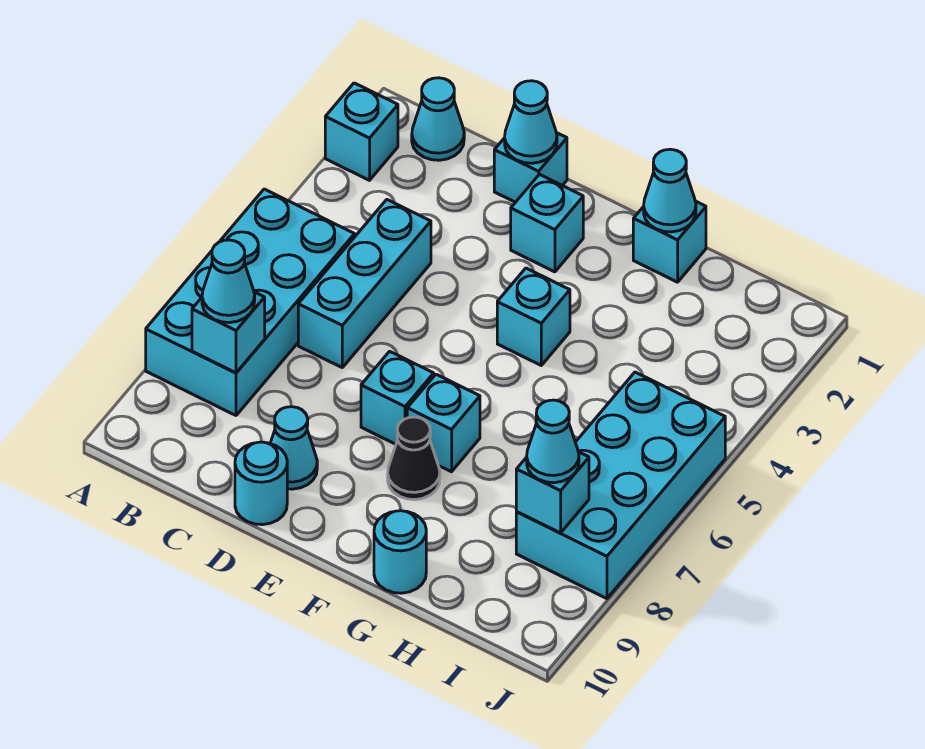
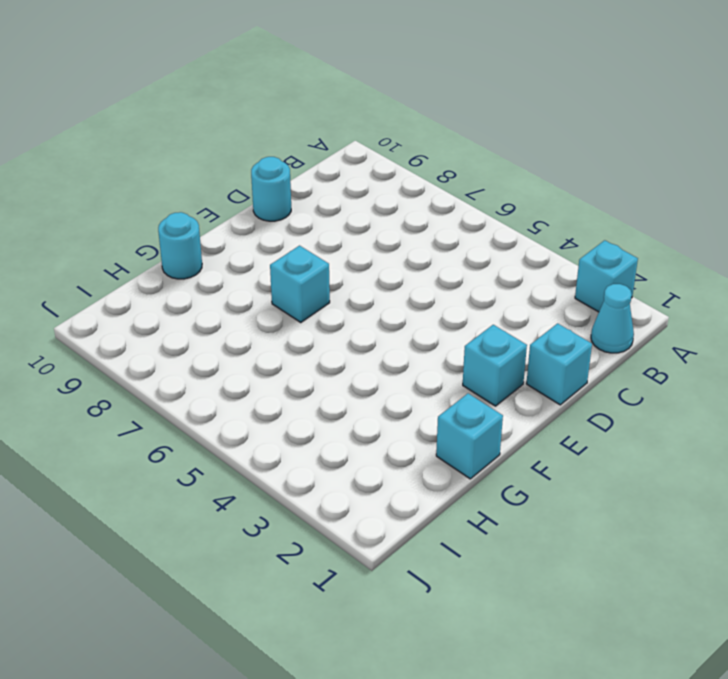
none -> cyan 2x4 brick [146,189,355,415]
none -> cyan 1x3 brick [298,200,431,367]
none -> cyan 1x1 cone [270,407,317,489]

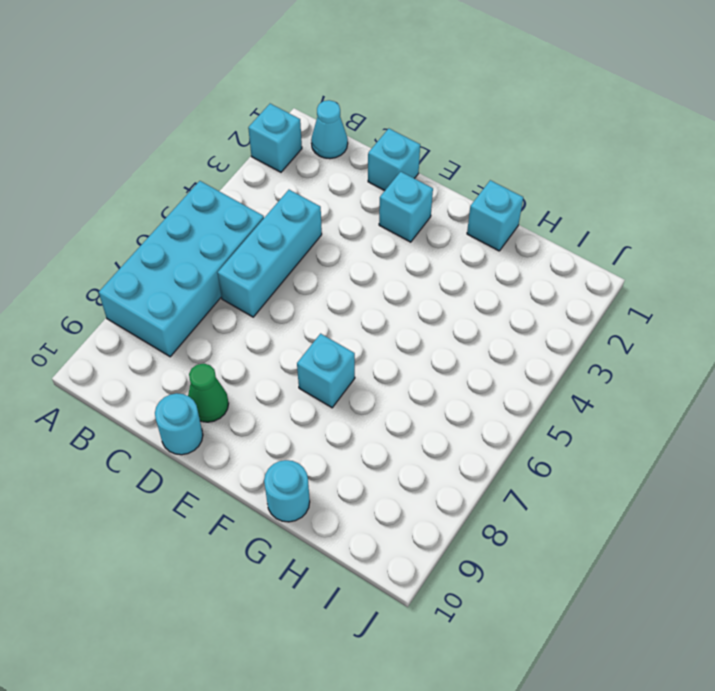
green 1x1 cone [188,363,229,422] -> cyan 1x1 cone [270,407,317,489]
none -> cyan 1x1 brick [361,351,434,444]
none -> cyan 1x1 brick [497,268,570,365]
none -> black 1x1 cone [388,417,440,500]

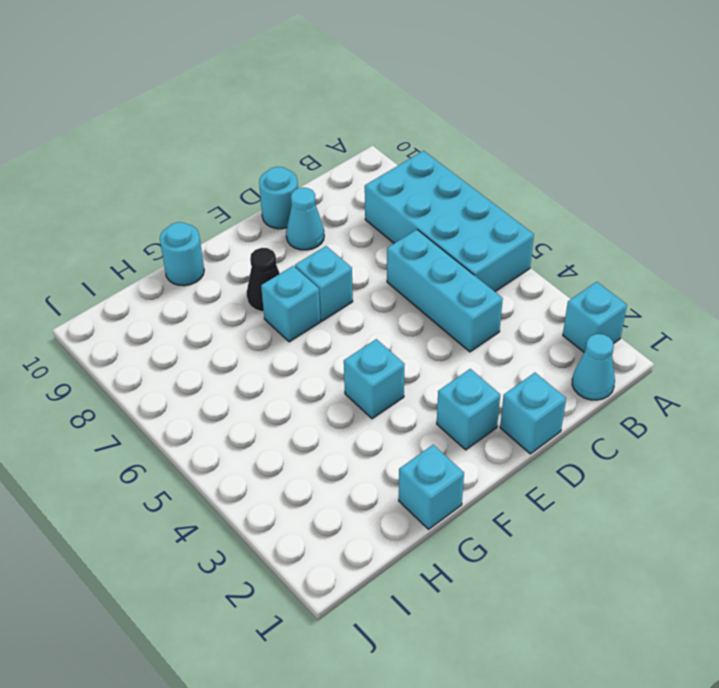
none -> cyan 2x4 brick [516,372,725,599]
none -> cyan 1x1 brick [192,292,265,373]
none -> cyan 1x1 cone [505,81,557,163]

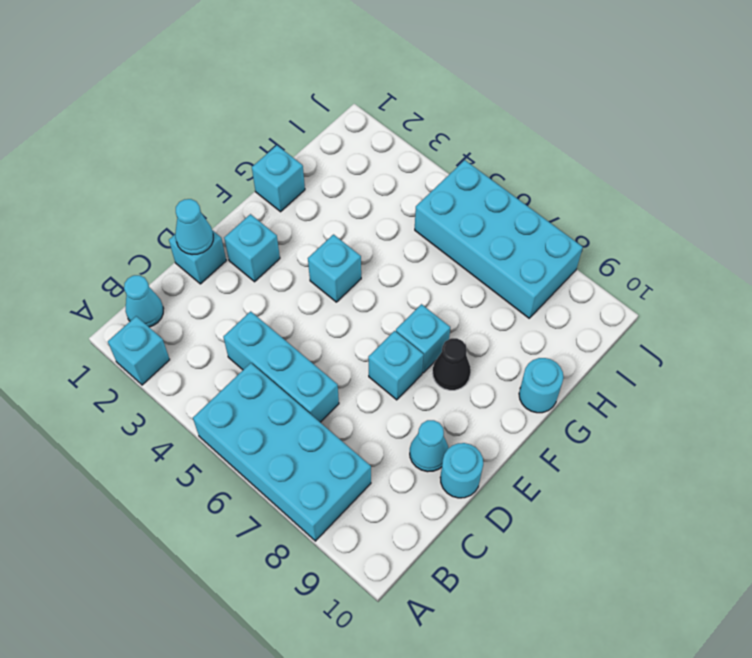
none -> cyan 1x1 brick [192,292,265,373]
none -> cyan 1x1 cone [644,149,696,232]
none -> cyan 1x1 brick [516,452,589,533]

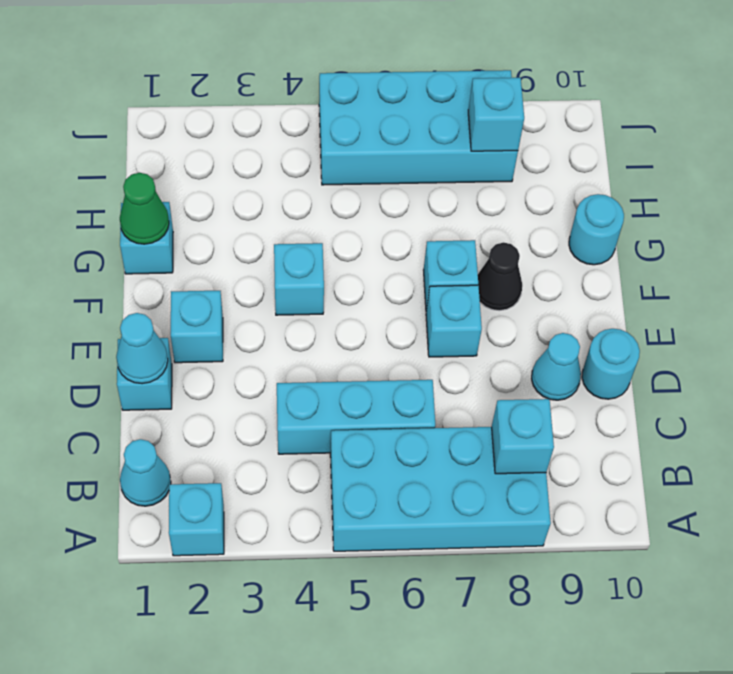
green 1x1 cone [120,173,169,244] -> cyan 1x1 cone [644,149,696,232]
none -> cyan 1x1 cone [202,240,255,323]
none -> cyan 1x1 cone [527,400,579,483]

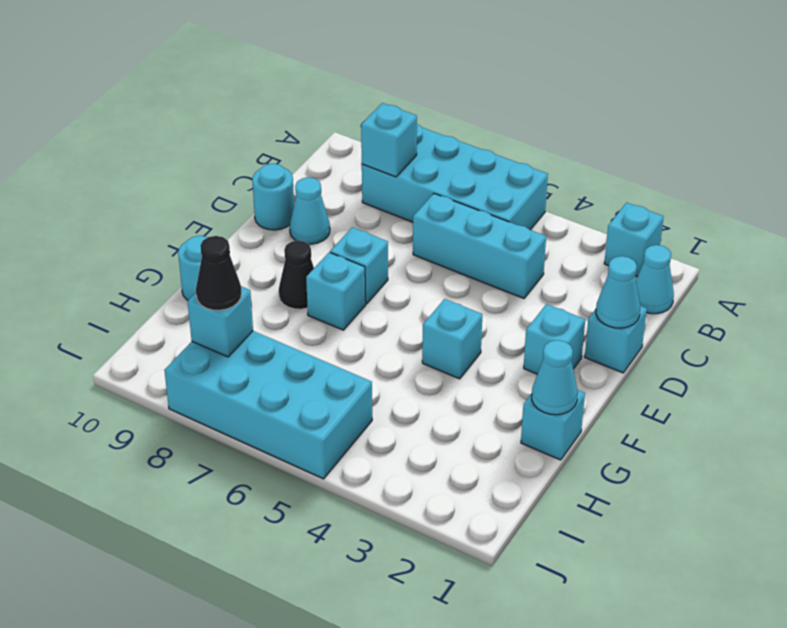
black 1x1 cone [196,236,242,310] -> cyan 1x1 cone [527,400,579,483]
none -> cyan 1x1 cone [202,240,255,323]

